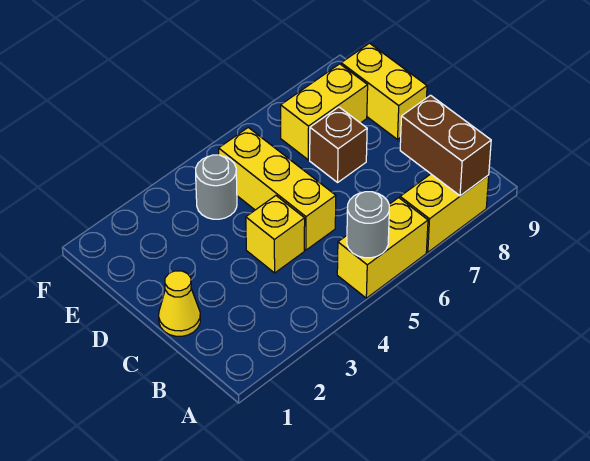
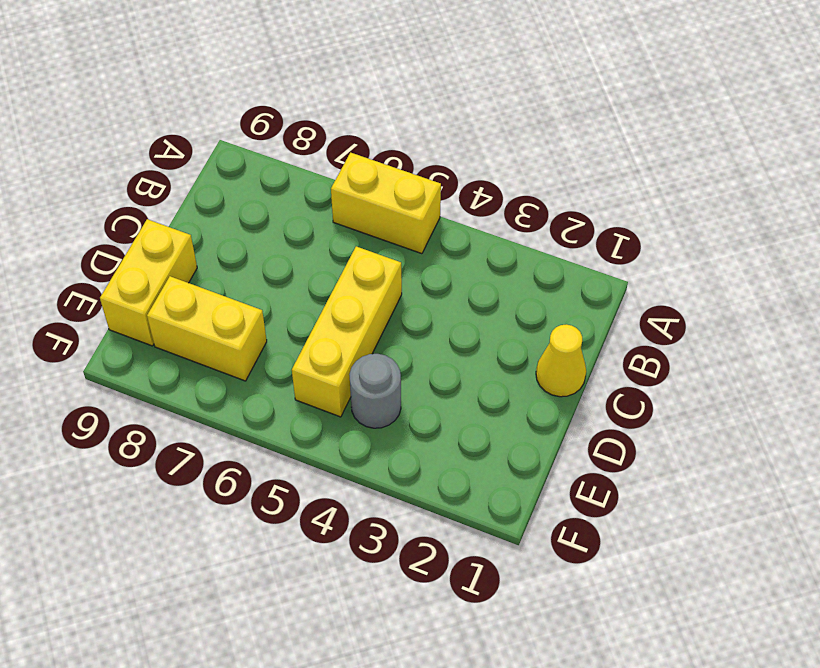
none -> yellow 1x2 brick [400,174,489,252]
none -> yellow 1x1 brick [246,196,305,273]

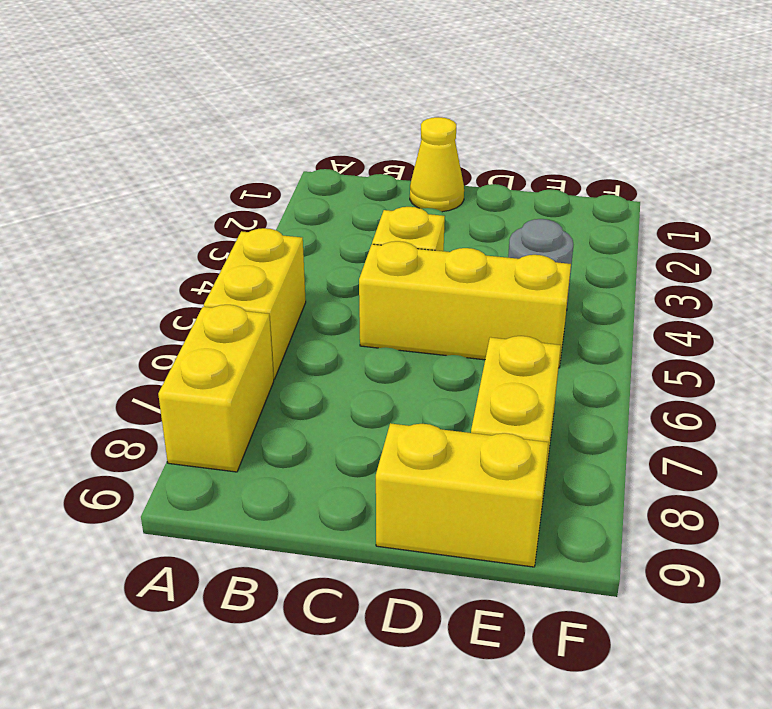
none -> brown 1x1 brick [310,107,367,182]
none -> grey 1x1 round brick [347,192,389,258]

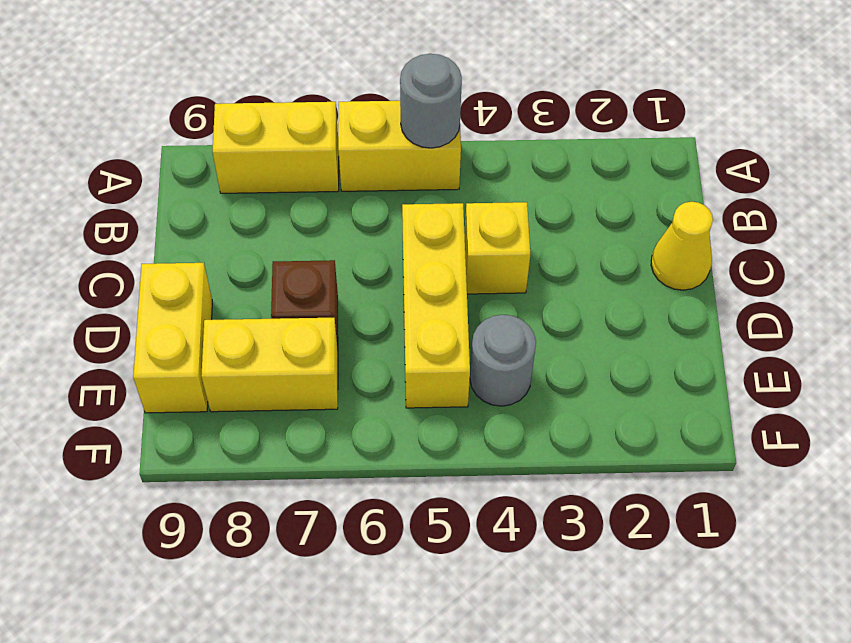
none -> brown 1x2 brick [400,95,491,196]

